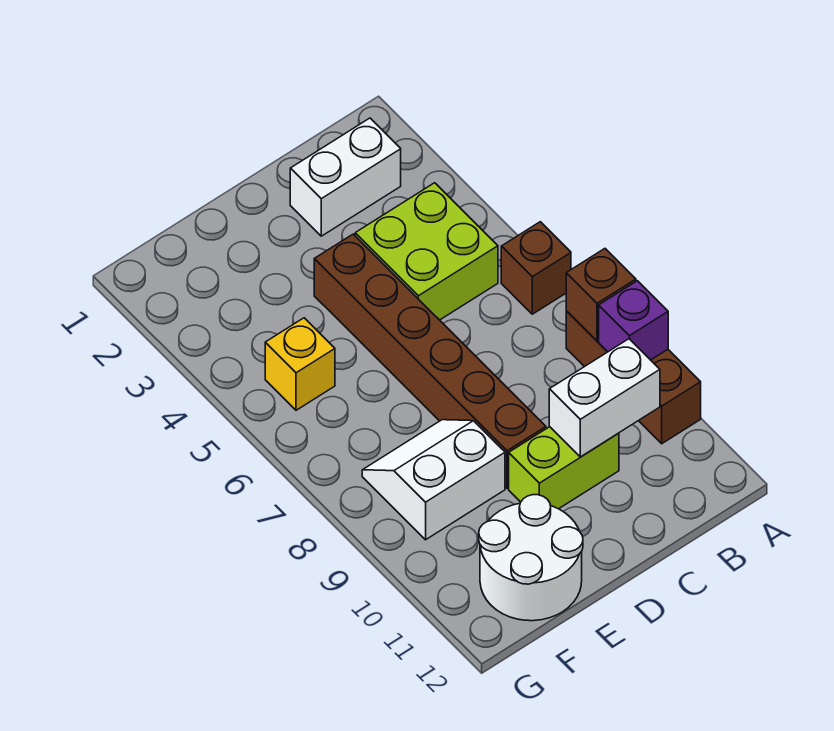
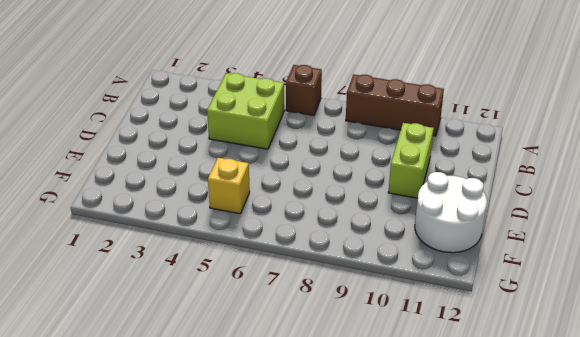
none -> white 1x2 brick [290,118,401,236]
none -> brown 1x6 brick [314,234,546,488]
none -> white 2x2 slope [362,420,505,540]

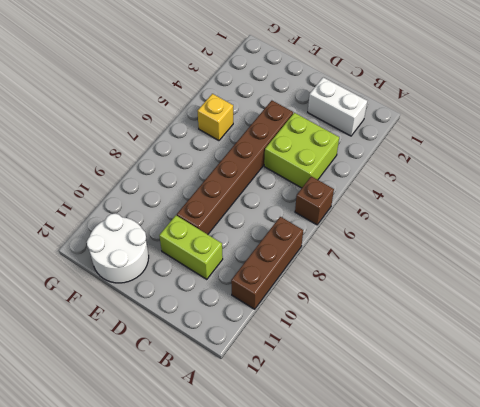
none -> white 2x2 slope [362,420,505,540]
none -> brown 1x1 brick [566,249,636,341]
none -> purple 1x1 brick [599,281,668,360]

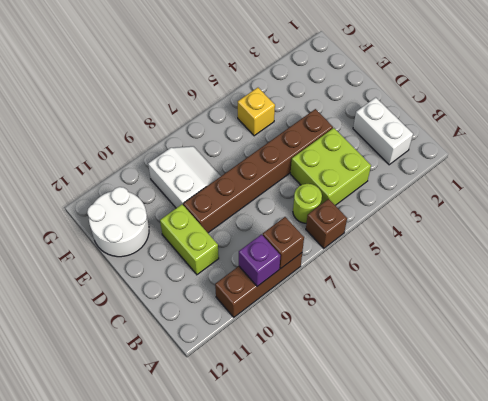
lime 1x1 round brick [293,184,322,223] -> none
none -> white 1x2 brick [549,339,660,457]

